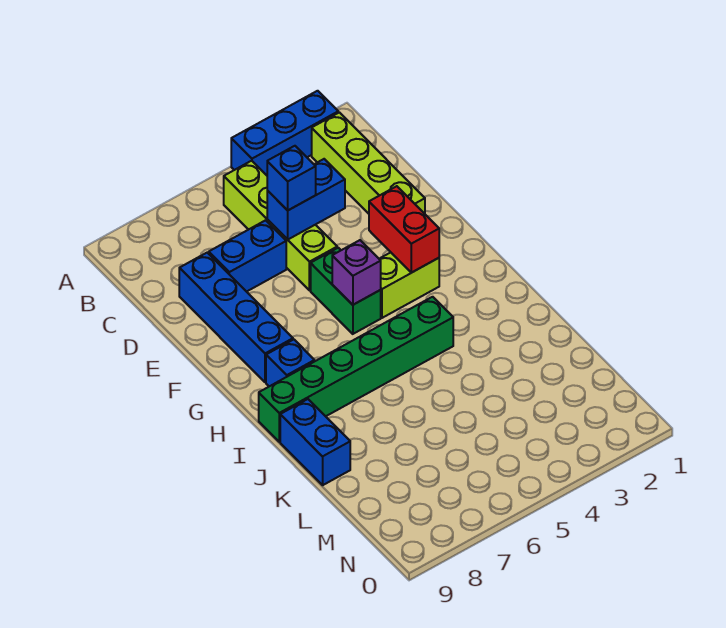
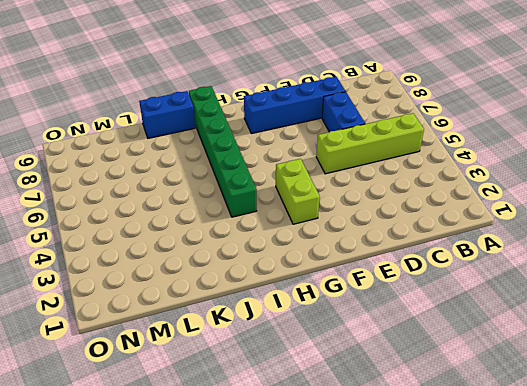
none -> blue 1x3 brick [231,91,338,175]
none -> lime 1x4 brick [312,112,425,214]
none -> green 1x2 brick [311,248,381,334]

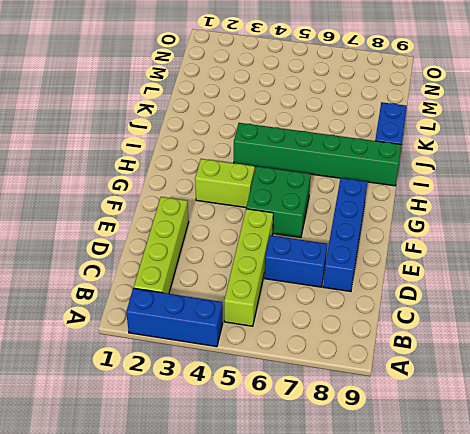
green 2x2 brick [246,166,311,238] -> green 1x2 brick [311,248,381,334]
none -> blue 1x1 brick [266,340,315,386]
none -> blue 1x2 brick [267,159,345,239]
none -> red 1x2 brick [369,186,439,273]

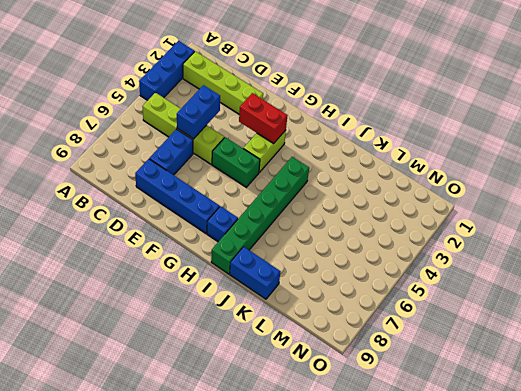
none -> purple 1x1 brick [332,240,381,305]
none -> blue 1x1 brick [267,146,316,210]

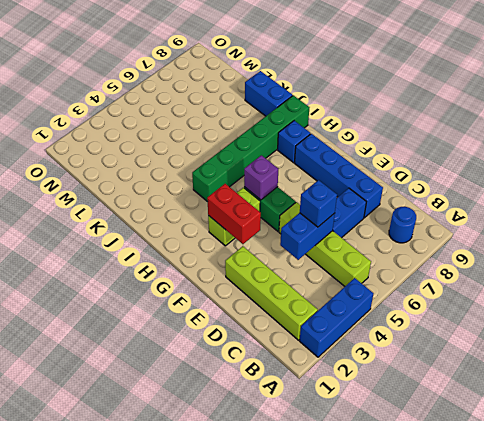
blue 1x1 round brick [389,207,416,243] -> none

